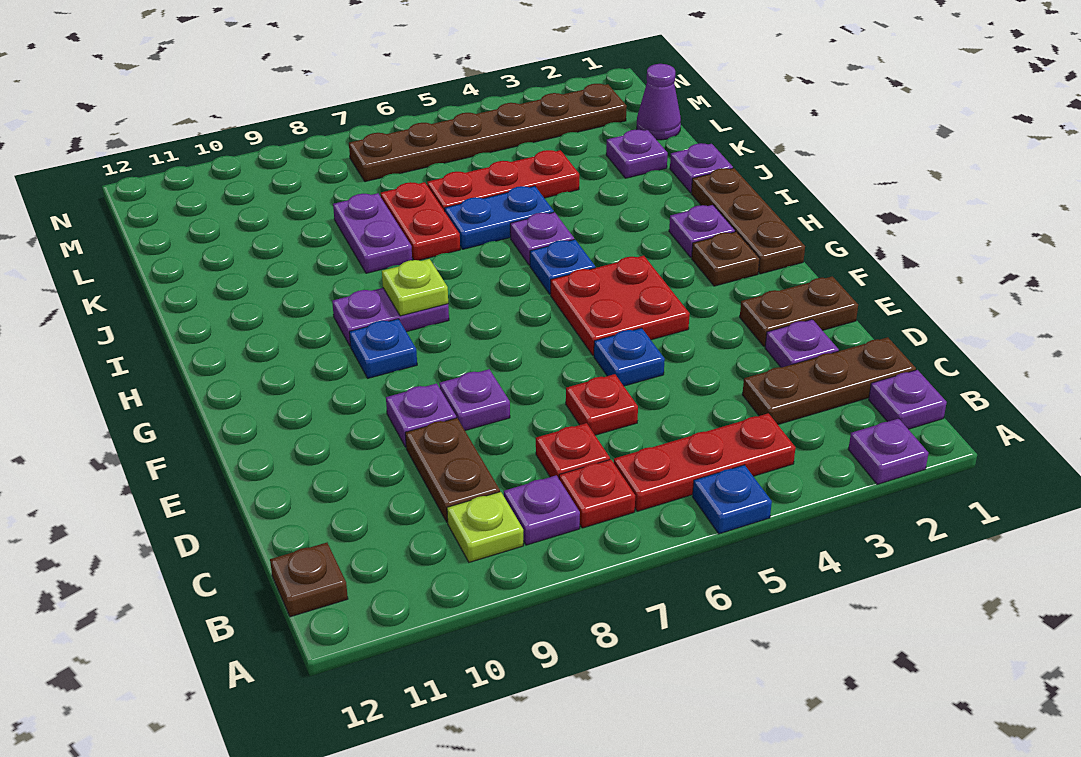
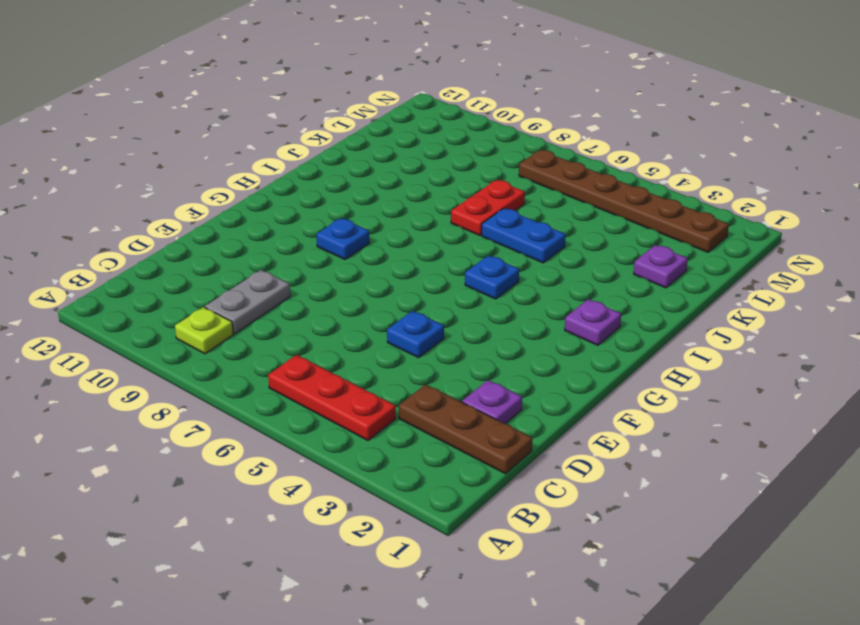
grey 1x2 plate [205,270,290,334] -> brown 1x2 plate [405,418,500,522]
none -> purple 1x1 plate [848,418,929,485]
none -> blue 1x1 plate [693,465,772,534]
none -> purple 1x1 plate [869,370,947,429]
none -> red 1x1 plate [559,459,635,528]

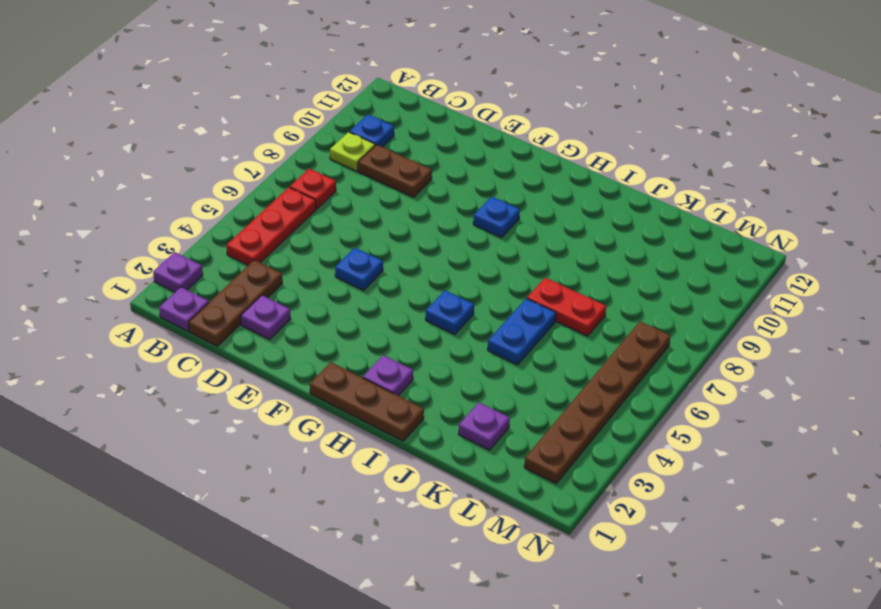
blue 1x1 plate [349,114,394,147] -> blue 1x1 plate moved to [693,465,772,534]
none -> purple 1x1 plate [504,475,580,545]
none -> brown 1x1 plate [270,543,348,617]
none -> red 1x1 plate [536,423,610,478]
none -> red 1x1 plate [566,374,638,435]

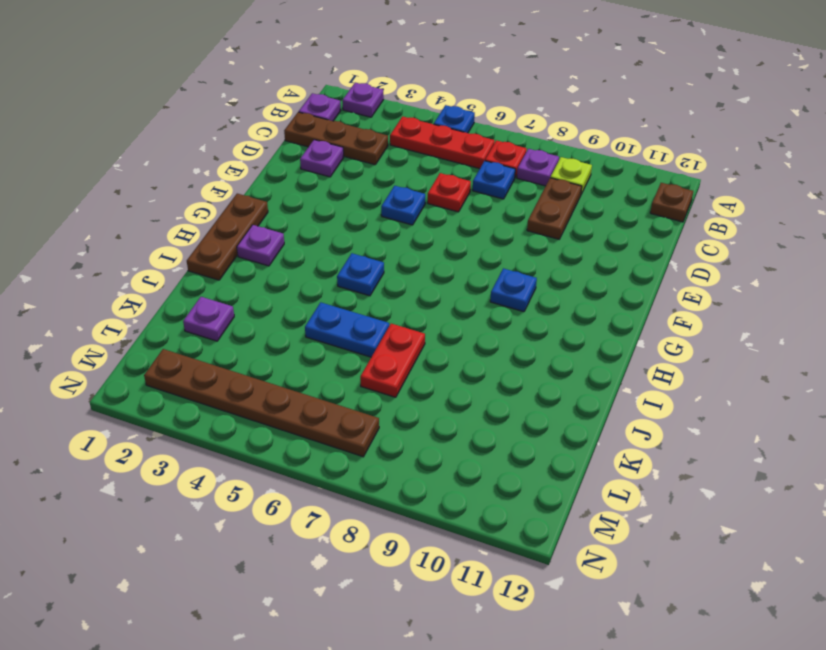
blue 1x1 plate [473,161,515,199] -> red 1x1 plate [536,423,610,478]
none -> brown 1x2 plate [740,276,858,347]
none -> purple 1x1 plate [439,369,510,430]
none -> purple 1x1 plate [386,383,456,447]
none -> red 2x2 plate [551,256,690,356]

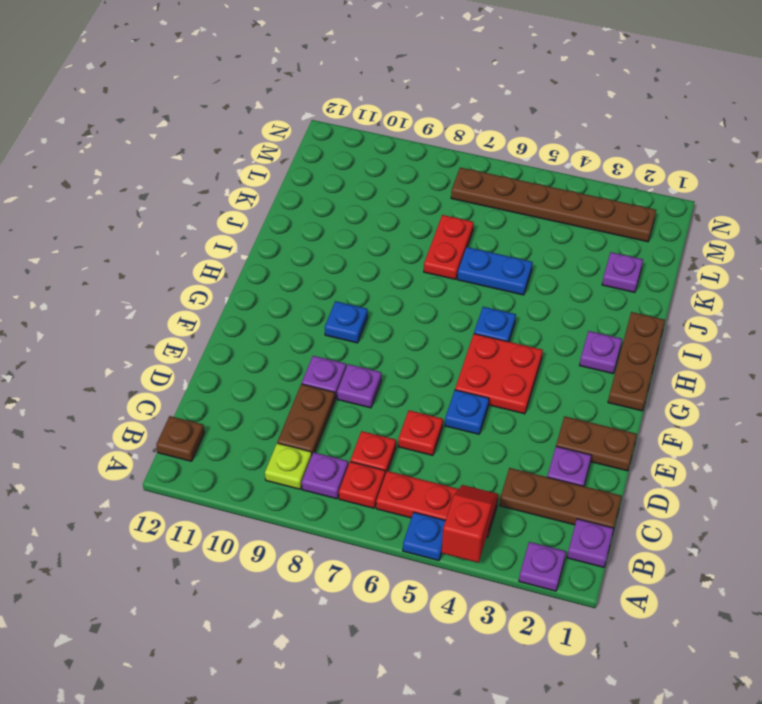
red 1x2 slope [442,485,498,563] -> none
none -> brown 1x1 plate [692,232,759,286]
none -> purple 1x2 plate [332,288,449,346]
none -> purple 1x1 plate [510,212,574,265]
none -> purple 1x1 plate [670,143,733,193]

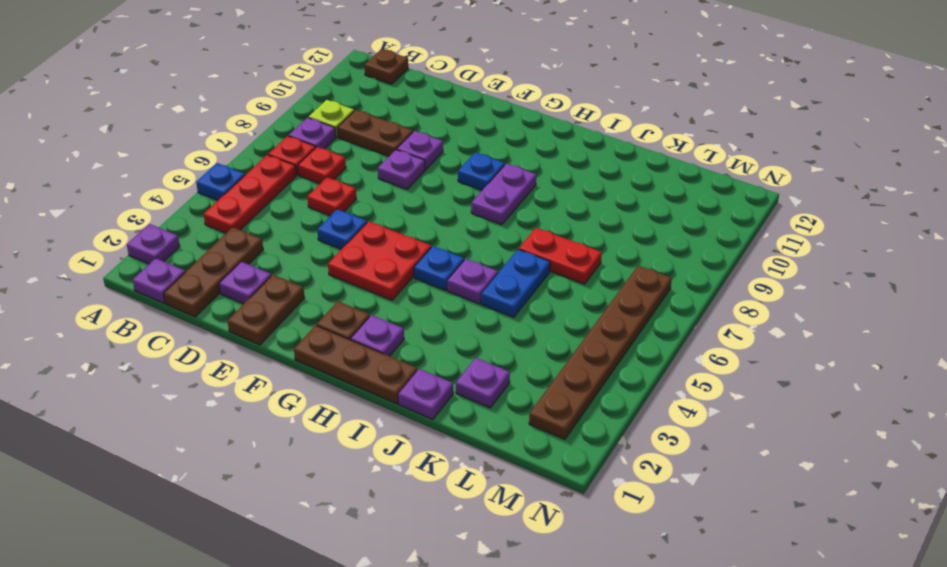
none -> purple 1x2 plate [333,193,412,273]
none -> red 1x3 plate [427,150,579,211]
none -> purple 1x1 cone [637,64,681,140]
none -> lime 1x1 plate [382,259,448,316]

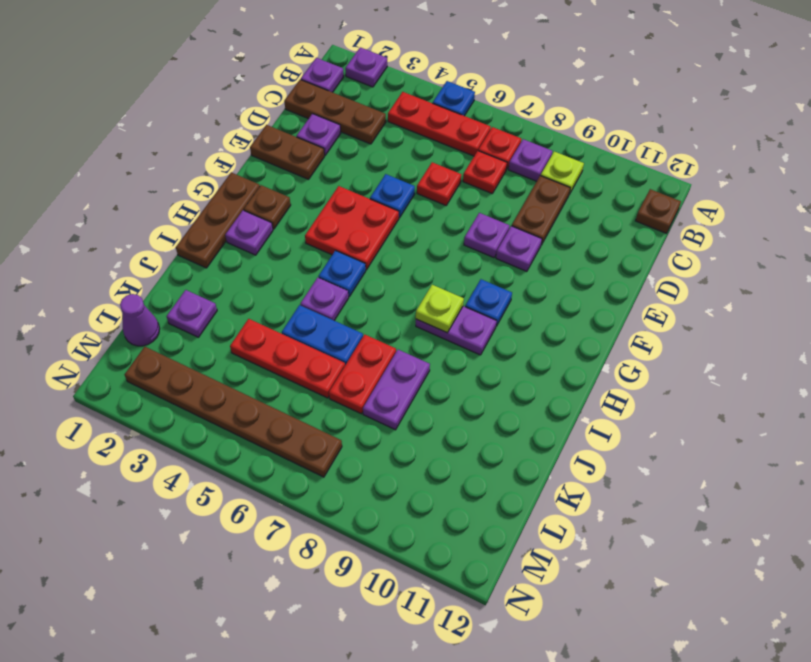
none -> purple 1x1 plate [670,143,733,193]

